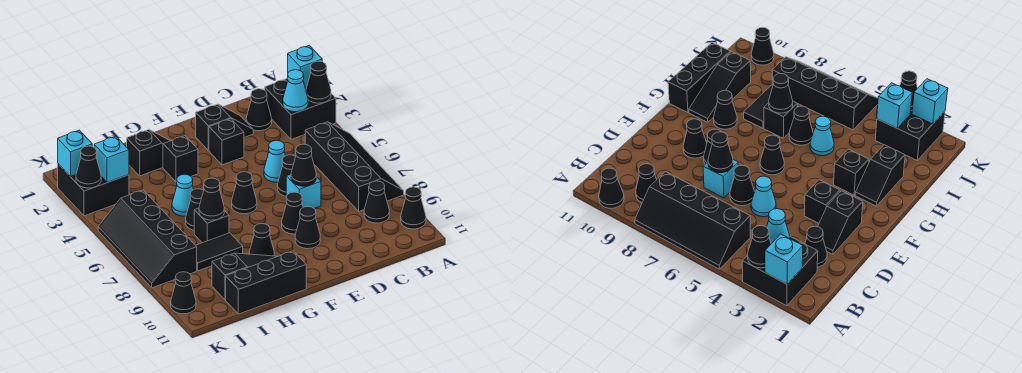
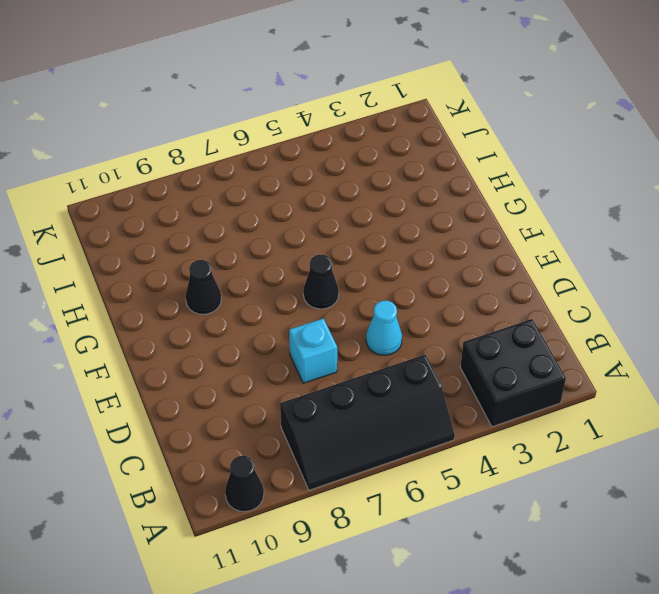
none -> black 1x1 cone [364,181,389,223]
none -> black 1x1 cone [246,89,272,131]
none -> black 1x2 slope [196,104,253,151]
none -> black 1x1 cone [278,155,296,196]

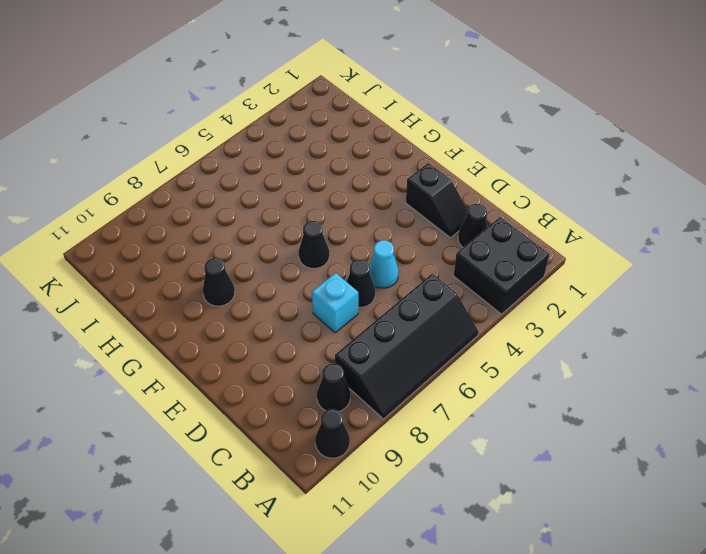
none -> black 1x1 brick [209,119,244,165]
none -> black 1x1 cone [282,192,303,234]
none -> black 1x1 cone [295,207,320,249]
none -> black 1x2 slope [127,130,170,176]

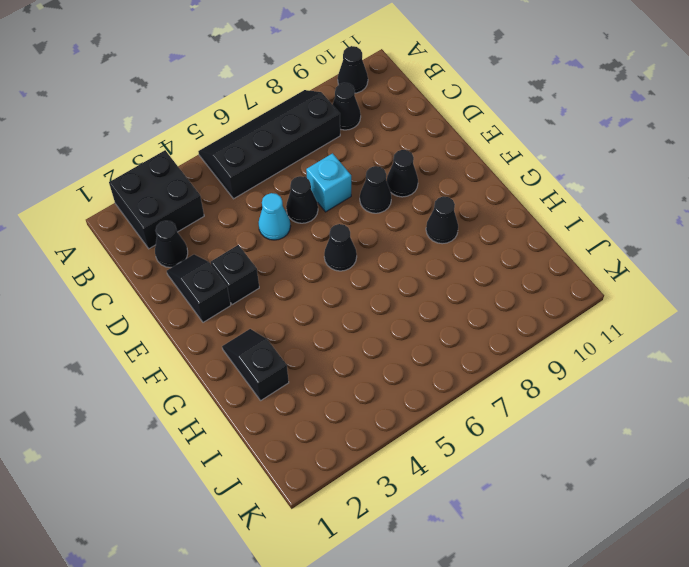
none -> black 1x1 brick [163,136,198,182]
none -> black 1x3 slope [212,253,278,300]
none -> black 1x3 brick [226,251,306,314]
none -> cyan 1x1 cone [172,174,194,216]

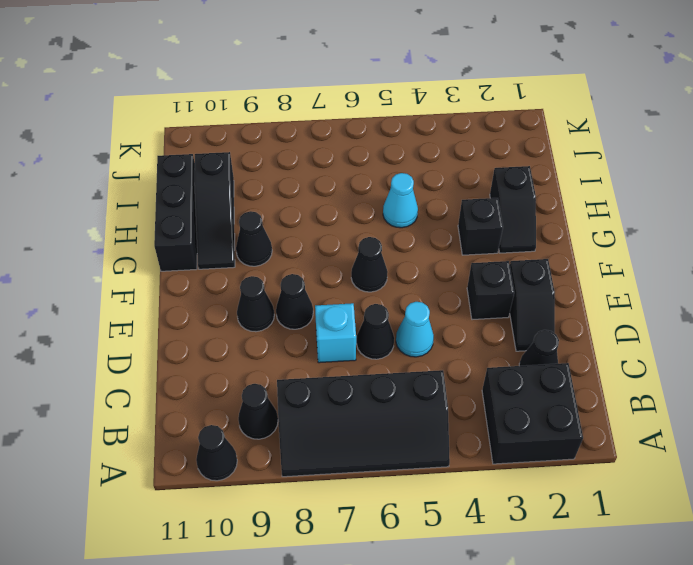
none -> black 1x1 cone [186,189,204,230]
none -> black 1x1 brick [194,208,229,243]
none -> black 1x2 tile [196,233,243,271]
none -> black 2x2 brick [58,164,129,216]

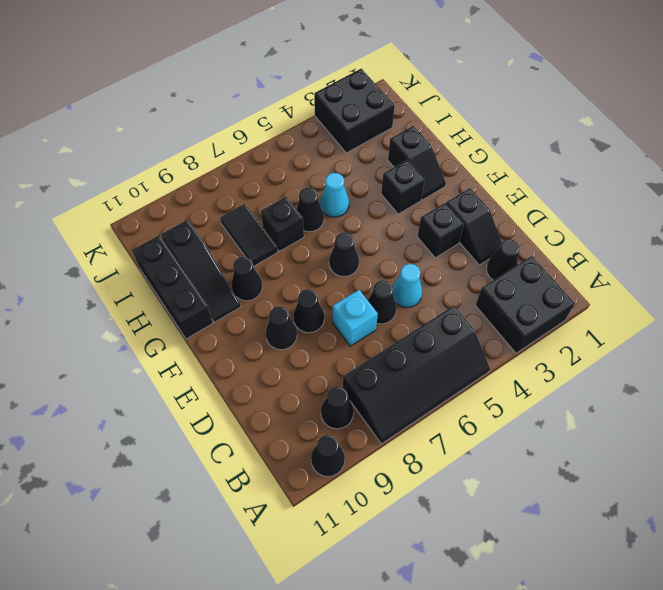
none -> black 2x4 slope [98,190,197,288]
none -> black 1x1 cone [171,272,196,314]
none -> cyan 1x1 brick [288,45,322,89]
none -> black 1x1 cone [306,61,331,103]

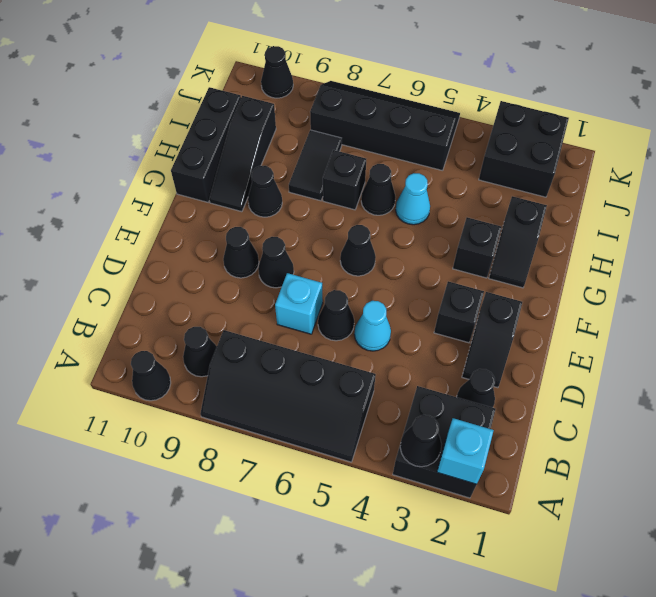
none -> cyan 1x1 cone [283,70,308,112]
none -> black 1x1 cone [291,144,316,186]
none -> black 1x1 cone [199,178,224,220]
none -> cyan 1x1 brick [94,136,129,183]

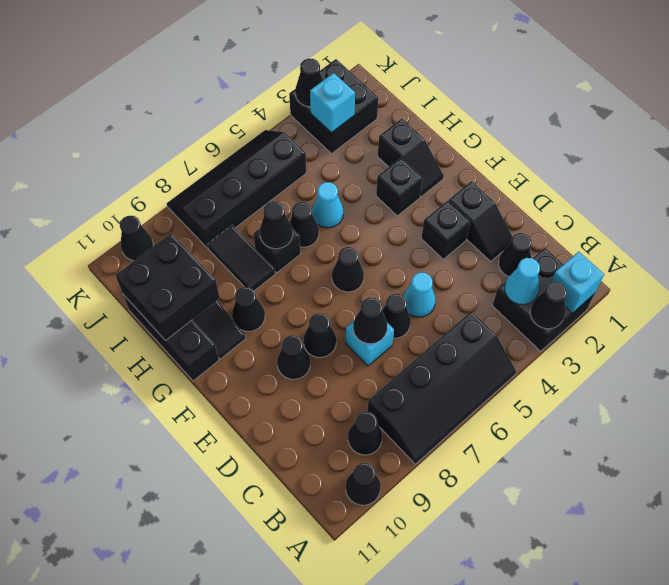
black 2x2 brick [116,233,220,341] -> none
none -> cyan 1x1 brick [58,130,92,177]

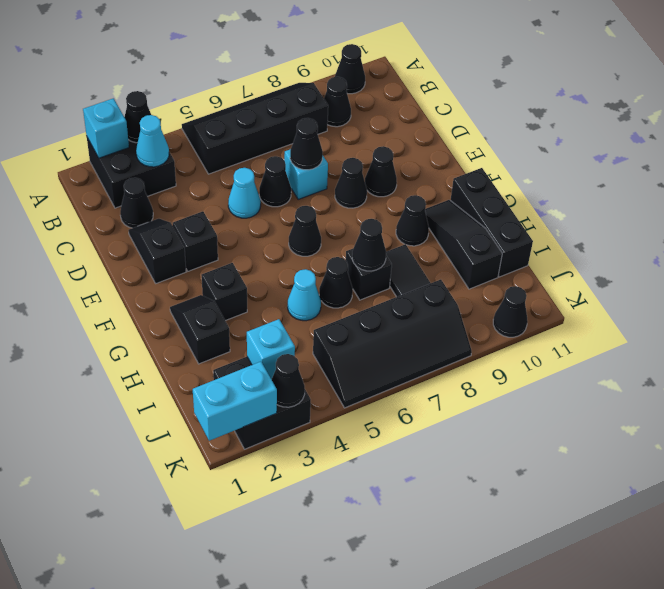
cyan 1x2 brick [193,362,277,441] -> cyan 1x1 brick [58,130,92,177]

